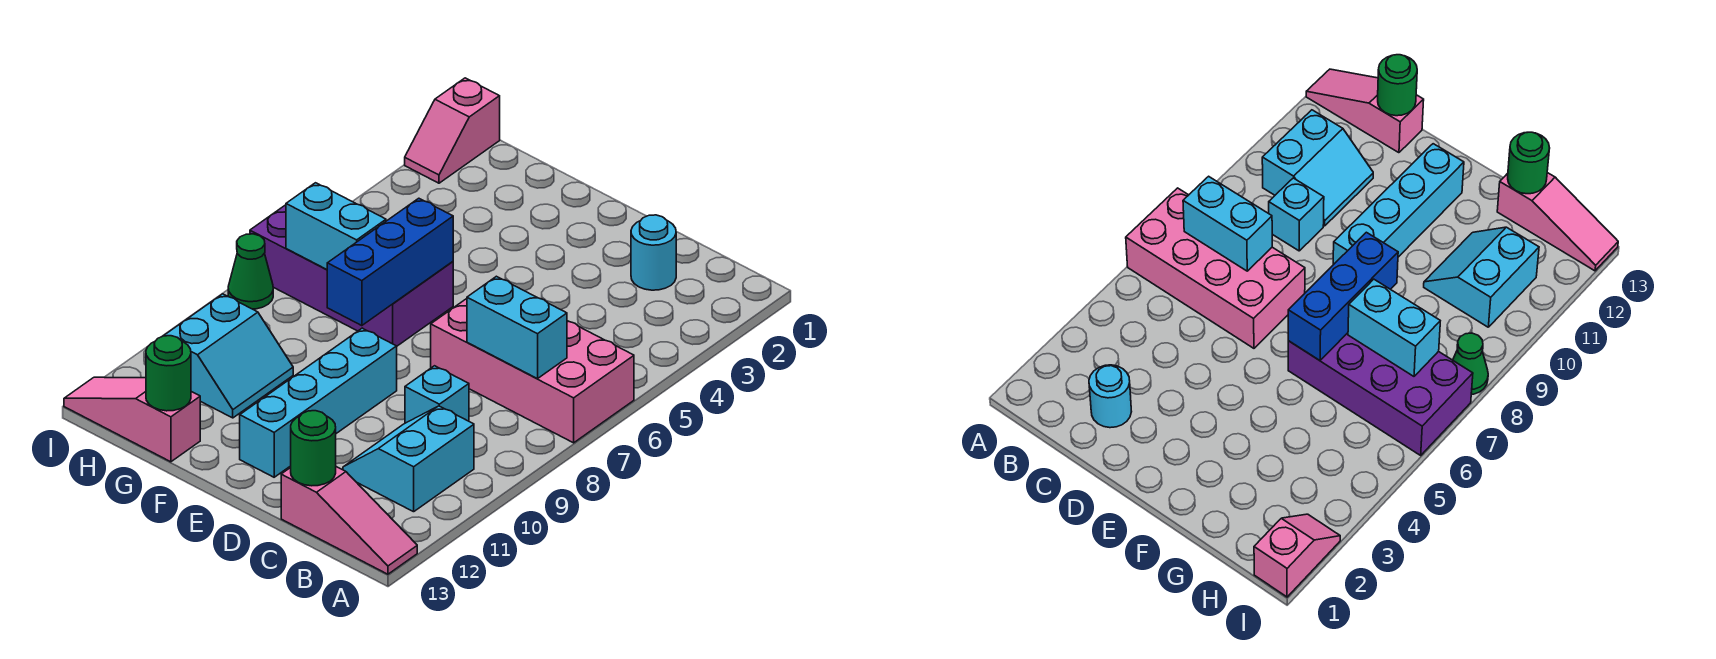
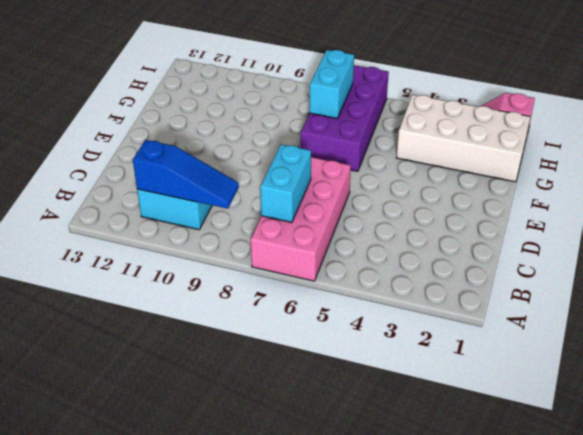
blue 1x3 slope [133,140,239,209] -> none
white 2x4 brick [396,95,530,182] -> none
none -> pink 1x3 slope [281,467,417,574]
none -> cyan 1x1 round brick [631,215,676,290]
none -> cyan 1x1 brick [405,366,469,423]

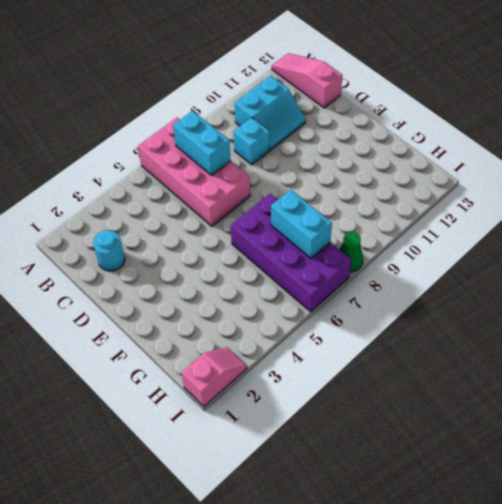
none -> cyan 1x4 brick [240,328,397,477]
none -> cyan 2x2 slope [164,294,293,418]
none -> pink 1x3 slope [64,377,200,462]

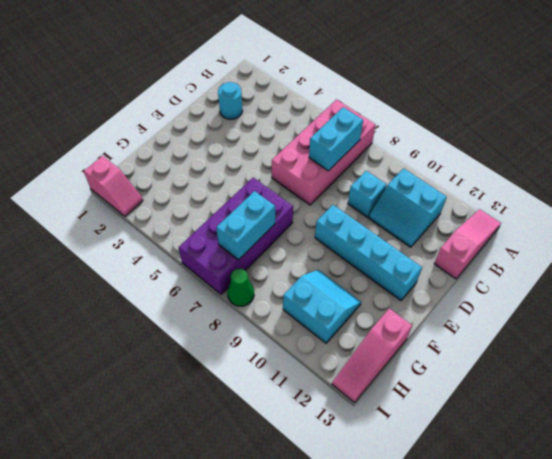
none -> green 1x1 round brick [291,411,336,486]
none -> blue 1x3 brick [327,198,453,326]
none -> green 1x1 round brick [146,336,191,411]

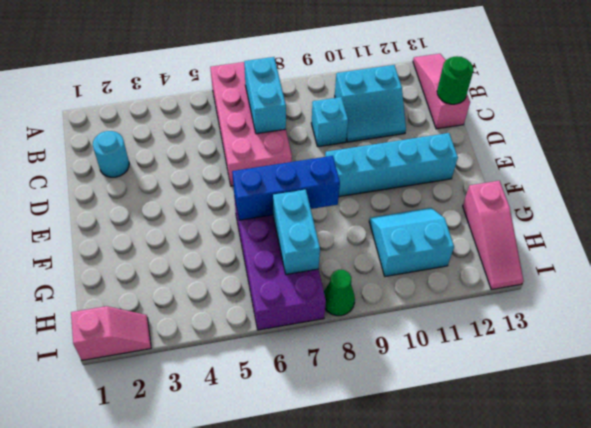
none -> green 1x1 round brick [146,336,191,411]

